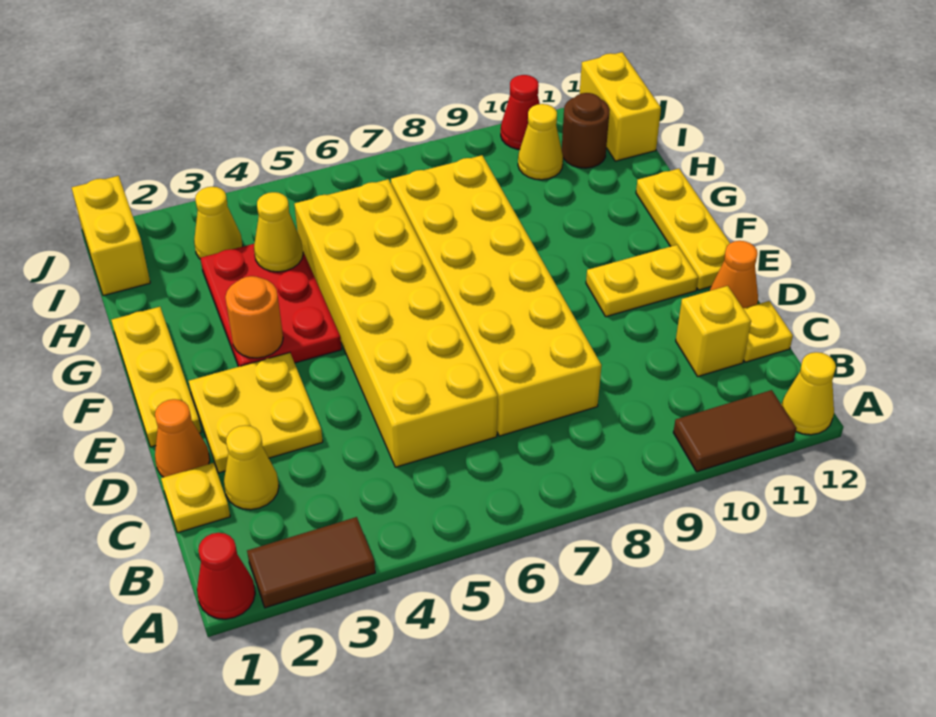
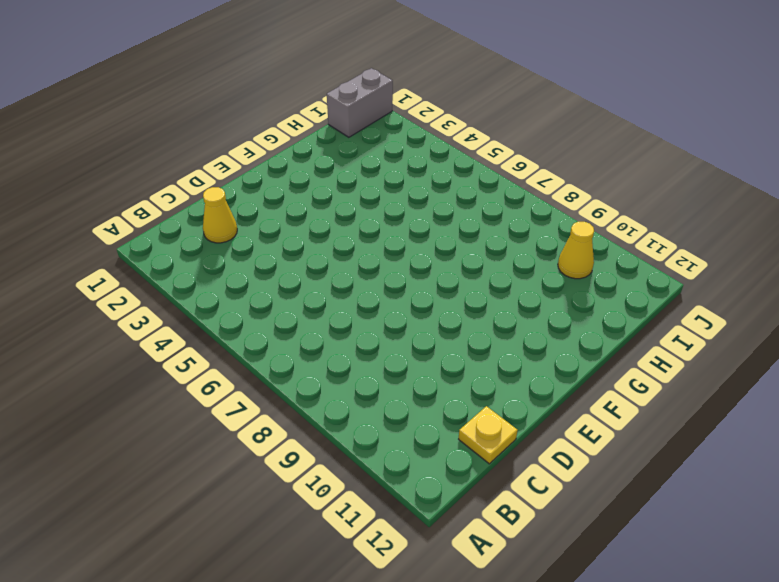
grey 1x2 brick [327,68,393,137] -> yellow 1x2 brick [72,176,150,296]
none -> red 1x1 cone [197,533,255,619]
none -> brown 1x2 tile [247,517,375,608]
none -> brown 1x2 tile [673,390,797,472]

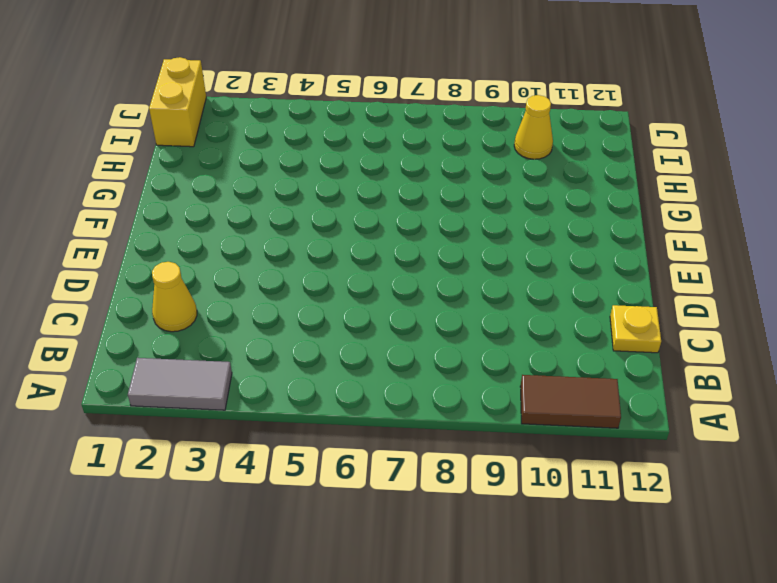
grey 1x2 tile [128,358,232,410] -> brown 1x2 tile [247,517,375,608]
none -> red 1x1 cone [197,533,255,619]
none -> yellow 1x1 cone [781,352,836,435]
none -> yellow 1x1 plate [161,463,230,533]

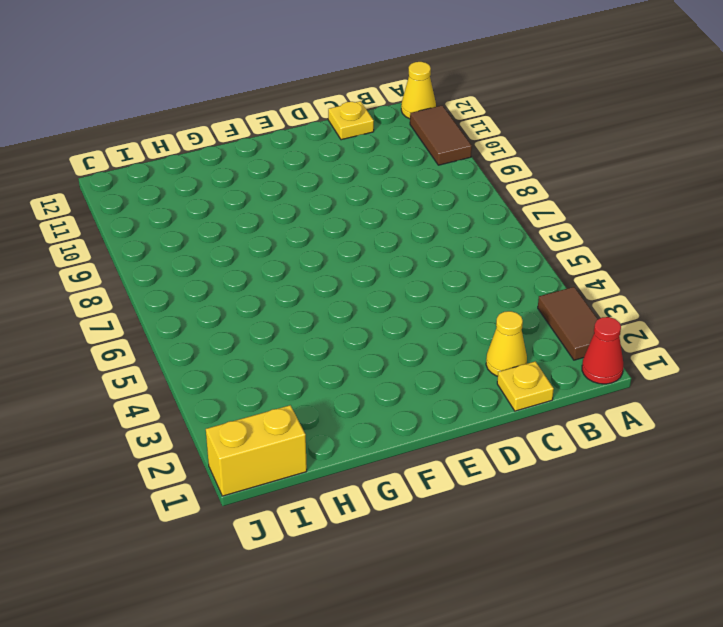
none -> yellow 2x6 brick [295,179,498,467]
none -> yellow 2x6 brick [391,155,602,436]
none -> yellow 1x1 brick [676,286,751,376]

